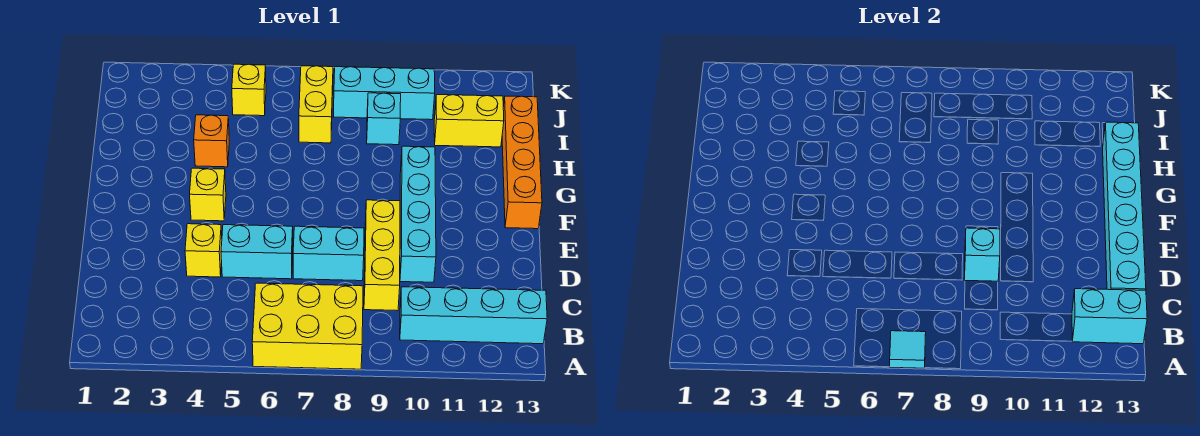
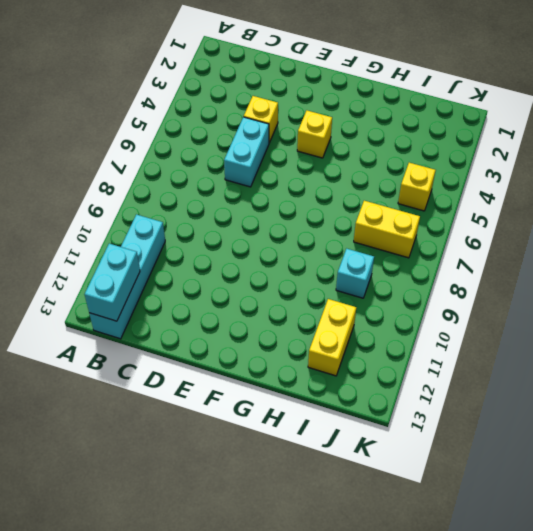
none -> yellow 2x3 brick [252,283,363,369]
none -> yellow 1x3 brick [364,200,400,311]
none -> cyan 1x2 brick [293,226,364,281]

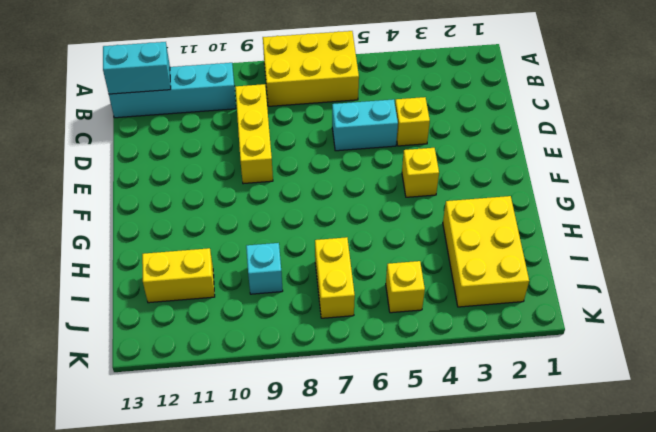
yellow 2x3 brick [443,196,529,307] -> none
none -> cyan 1x2 brick [293,226,364,281]
none -> cyan 1x4 brick [400,146,436,282]
none -> orange 1x4 brick [502,96,542,229]

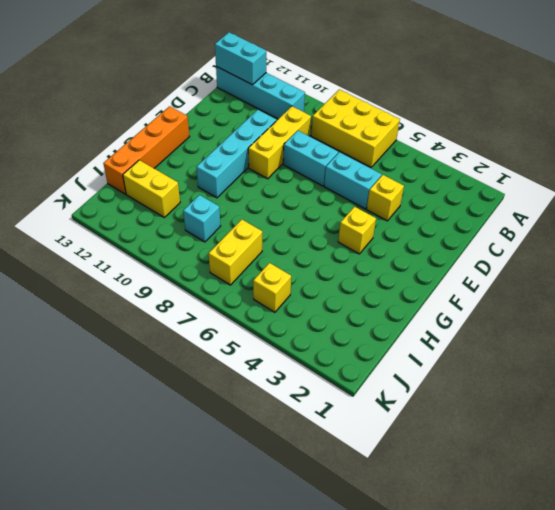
none -> orange 1x1 brick [194,115,229,167]
none -> cyan 1x3 brick [334,67,435,120]
none -> cyan 1x1 tile [890,331,926,368]

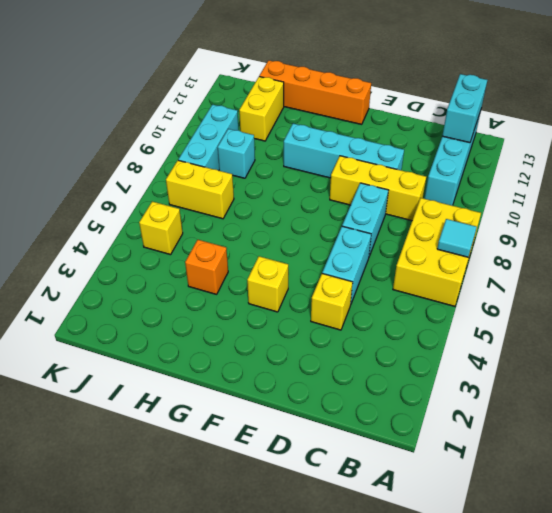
none -> cyan 1x6 brick [1103,122,1146,290]
none -> cyan 1x1 brick [964,228,1000,281]

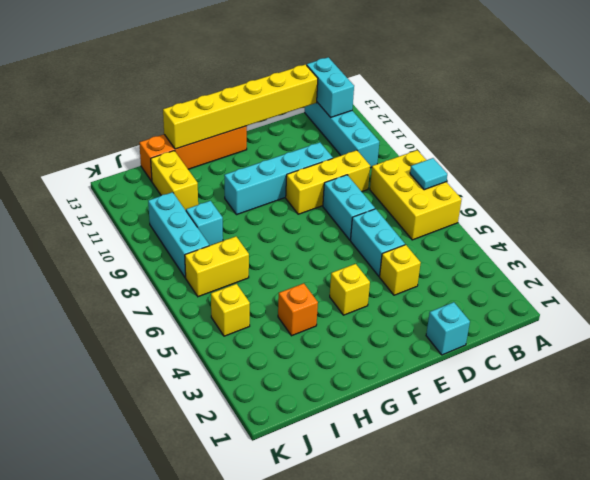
yellow 1x6 brick [163,65,318,149] -> cyan 1x6 brick [1103,122,1146,290]
cyan 1x1 brick [426,302,470,355] -> cyan 1x1 brick moved to [964,228,1000,281]

